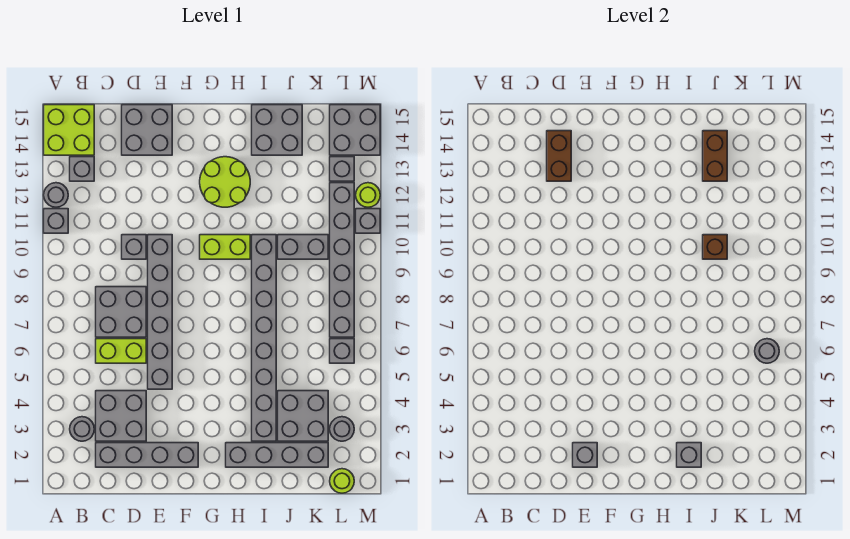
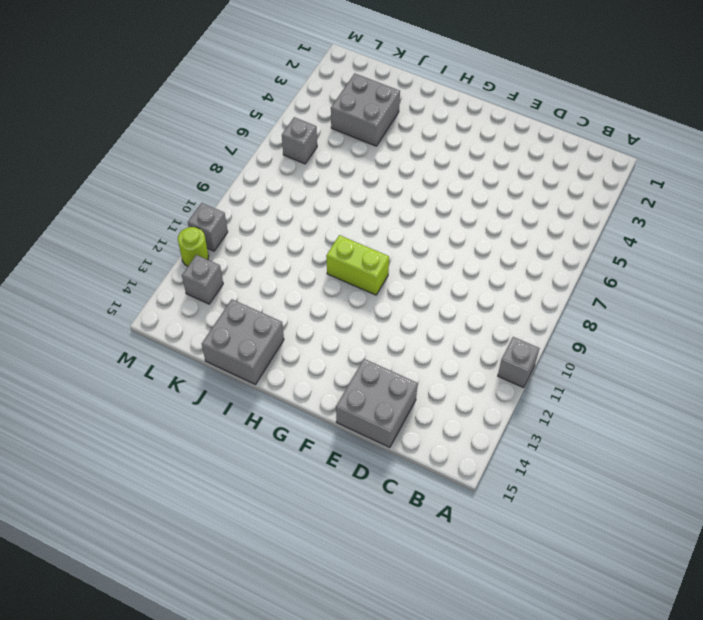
none -> grey 1x1 round brick [44,183,68,207]
none -> lime 2x2 brick [44,105,94,155]
none -> grey 1x1 round brick [70,417,94,441]
none -> grey 1x1 brick [70,157,94,181]

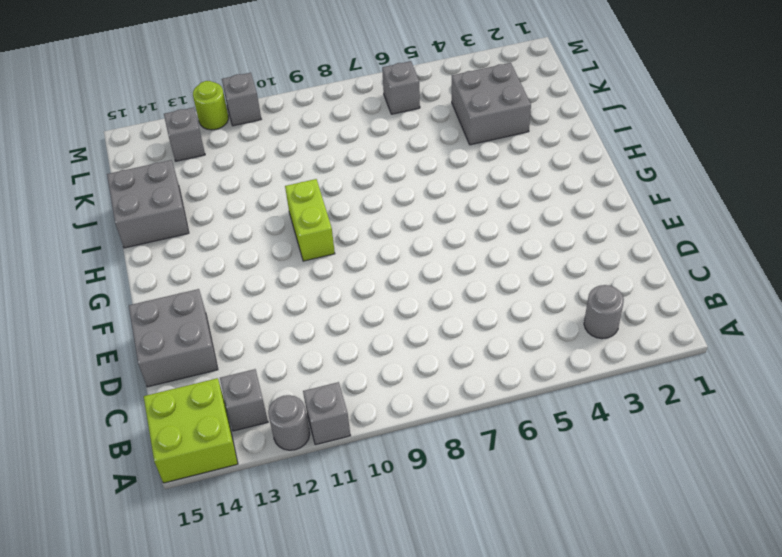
none -> grey 1x4 brick [96,443,198,467]
none -> grey 2x2 brick [96,391,146,441]
none -> lime 1x2 brick [96,339,146,363]
none -> grey 2x2 brick [96,287,146,337]

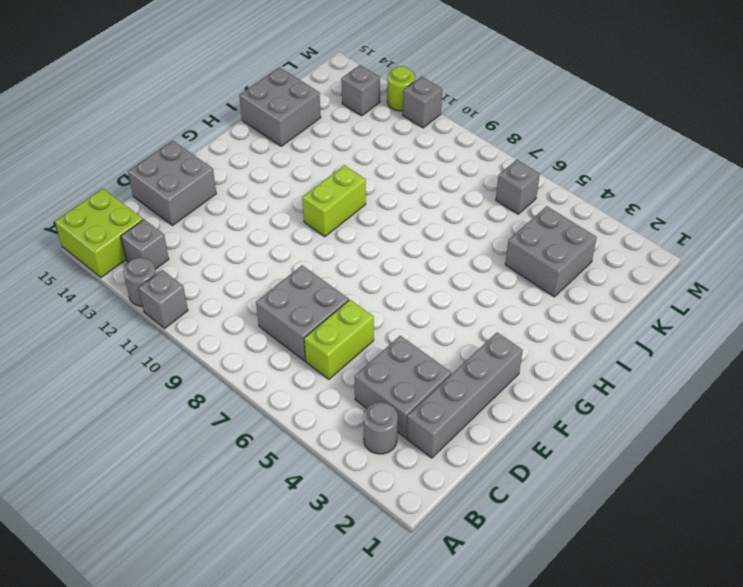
none -> grey 1x1 brick [122,235,146,259]
none -> grey 1x6 brick [148,235,172,389]
none -> lime 2x2 round brick [200,157,250,207]
none -> grey 1x4 brick [226,443,328,467]

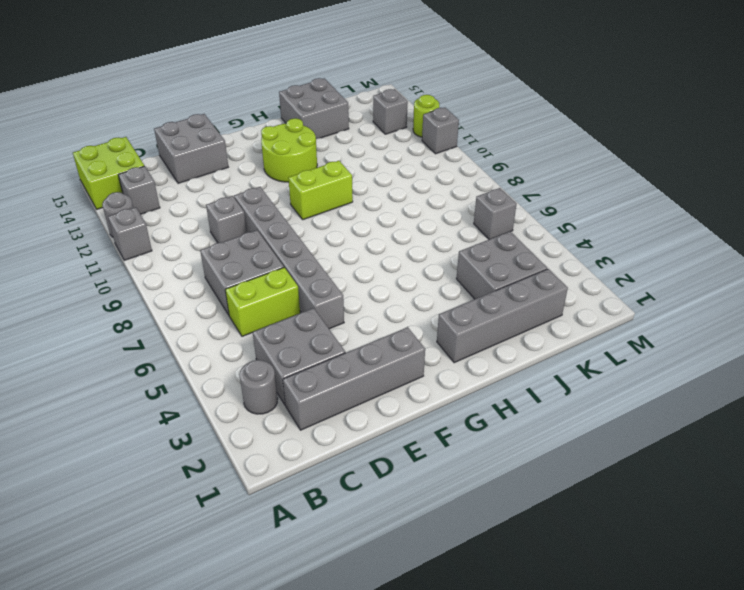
none -> grey 1x8 brick [252,235,276,441]
none -> grey 1x2 brick [278,235,328,259]
none -> lime 1x1 round brick [330,469,354,493]
none -> grey 1x1 round brick [330,417,354,441]

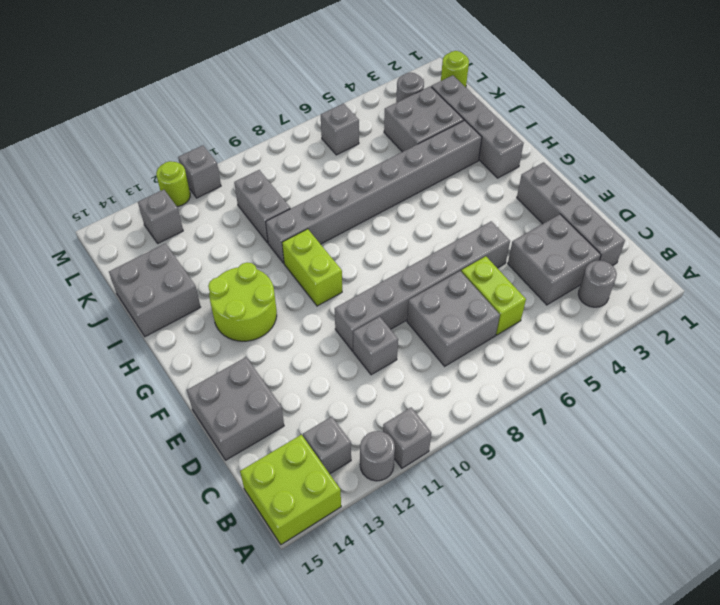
none -> grey 1x6 brick [330,183,354,337]
none -> grey 2x2 brick [330,105,380,155]
none -> brown 1x2 brick [547,131,571,181]
none -> grey 1x1 brick [573,443,597,467]

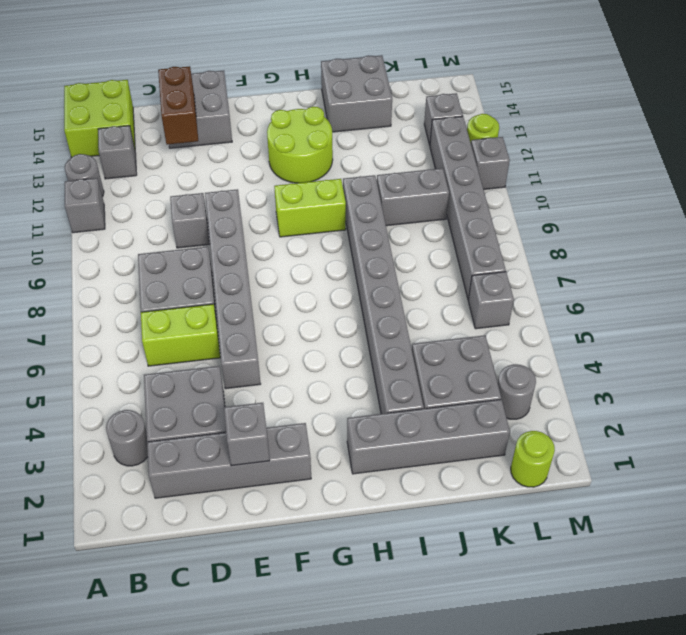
none -> grey 2x2 brick [330,105,380,155]
none -> grey 1x1 brick [677,443,701,467]
none -> brown 1x1 brick [703,235,727,259]
none -> brown 1x2 brick [703,131,727,181]

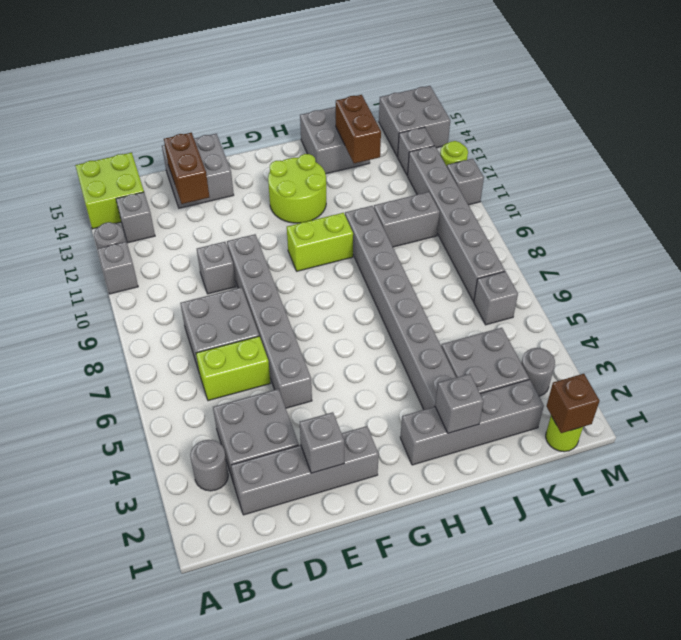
brown 1x1 brick [547,374,600,433] -> brown 1x1 brick moved to [703,235,727,259]
none -> grey 1x1 round brick [755,339,779,363]

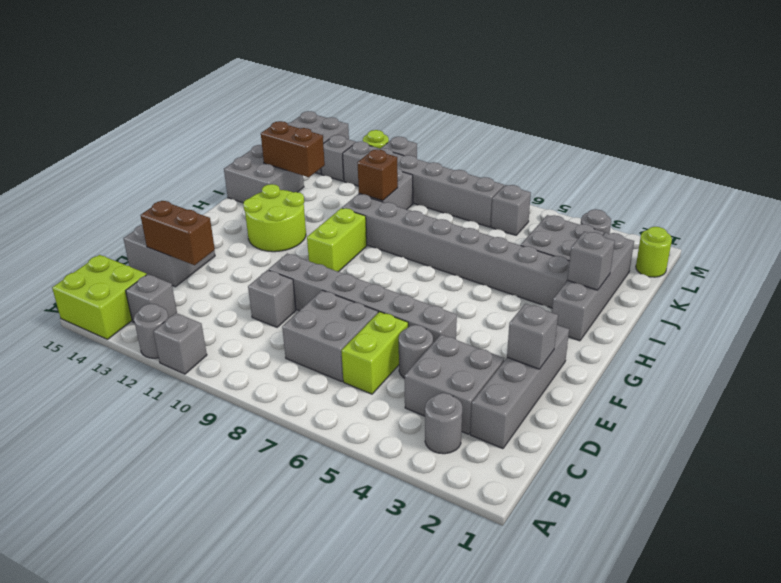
grey 1x1 round brick [399,325,433,378] -> grey 1x1 round brick moved to [755,339,779,363]

